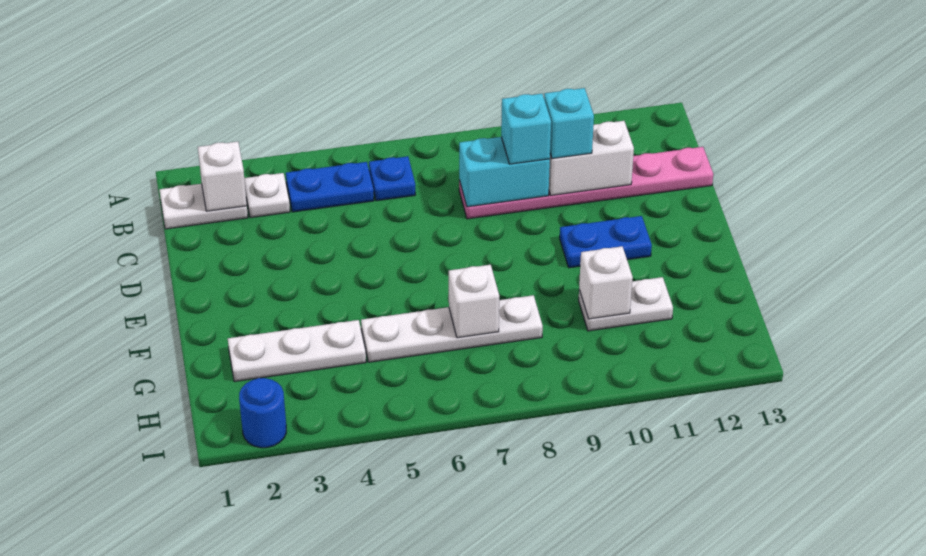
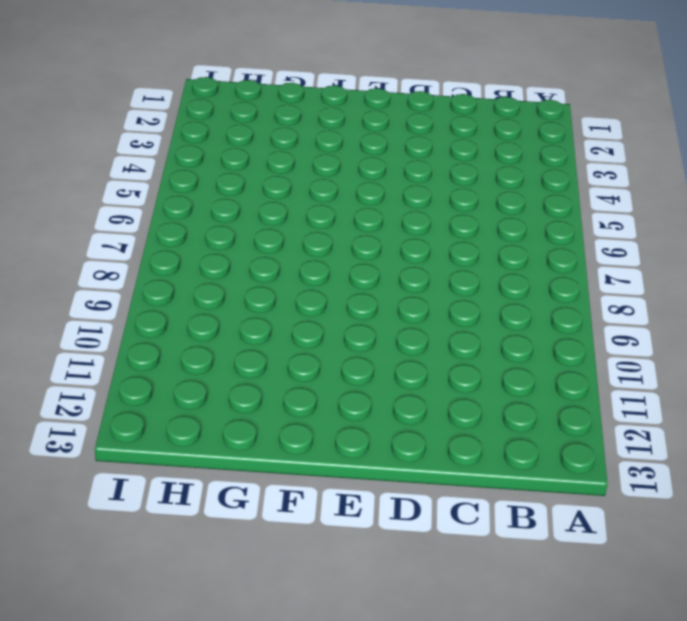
none -> white 1x2 plate [160,184,248,229]
none -> white 1x1 plate [244,173,290,218]
none -> blue 1x2 plate [286,162,374,212]

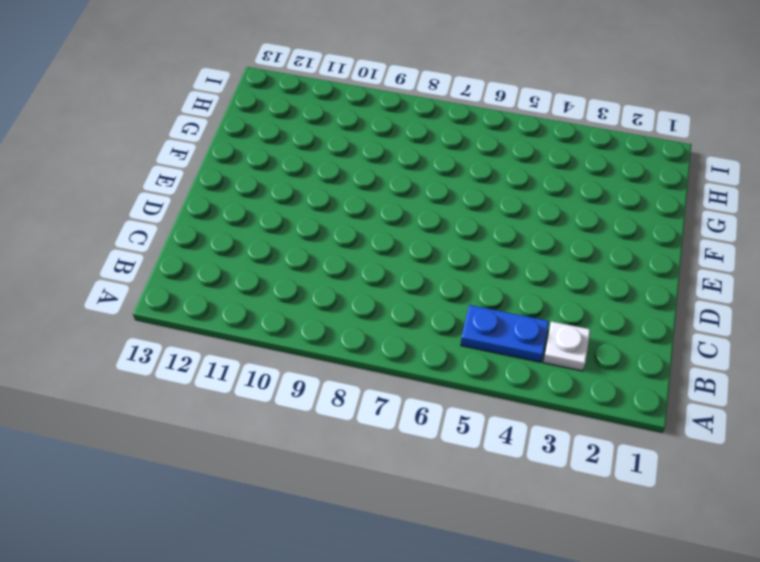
none -> white 1x2 plate [160,184,248,229]
none -> blue 1x1 plate [369,156,415,201]
none -> pink 1x6 plate [459,147,713,219]

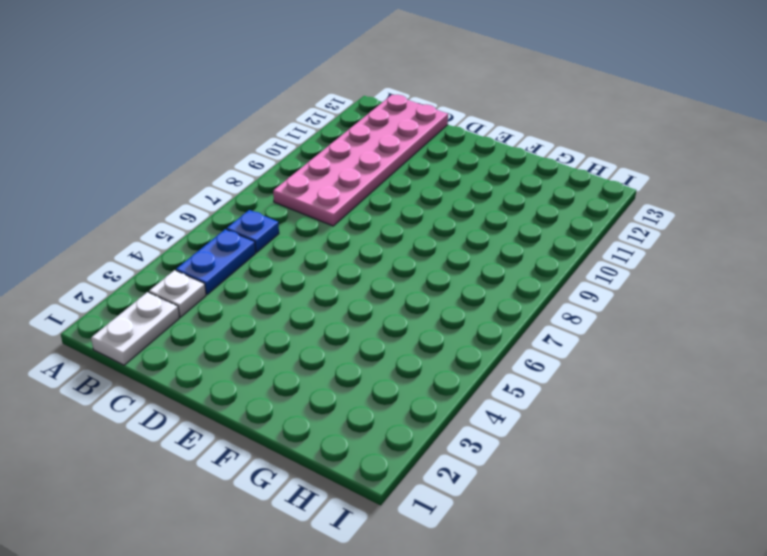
pink 2x6 plate [273,95,448,226] -> pink 1x6 plate [459,147,713,219]
none -> blue 1x2 plate [560,216,652,268]
none -> white 1x3 plate [228,320,366,382]
none -> white 1x4 plate [361,295,543,362]

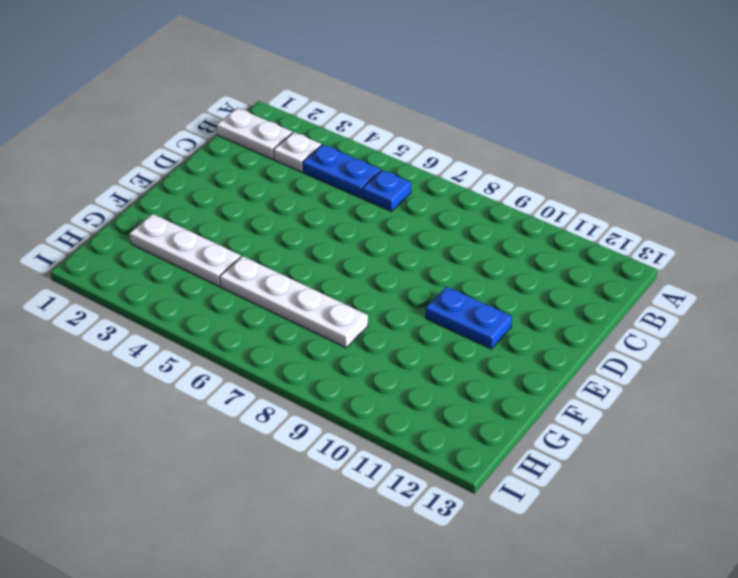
none -> pink 1x6 plate [459,147,713,219]
none -> white 1x2 plate [579,277,673,331]
none -> blue 1x1 round brick [239,378,286,448]

